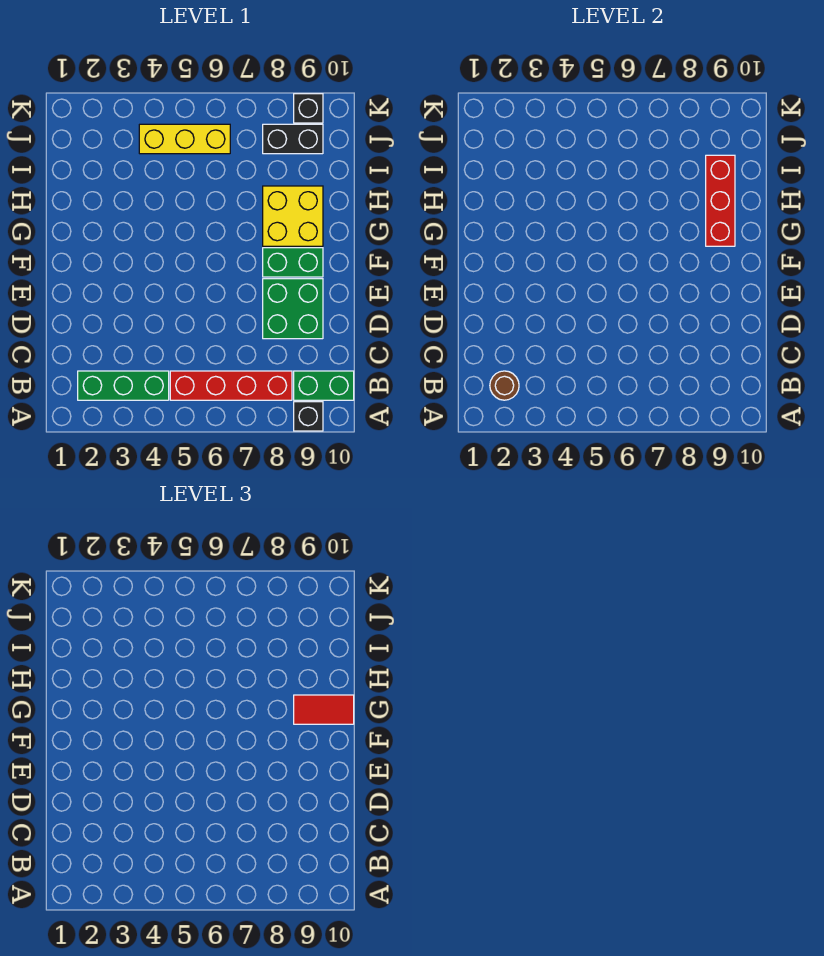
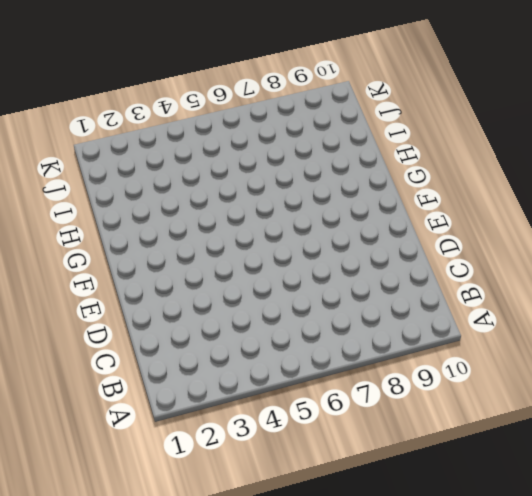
none -> black 1x1 brick [294,402,323,431]
none -> green 1x3 brick [78,371,169,400]
none -> red 1x4 brick [170,371,292,400]

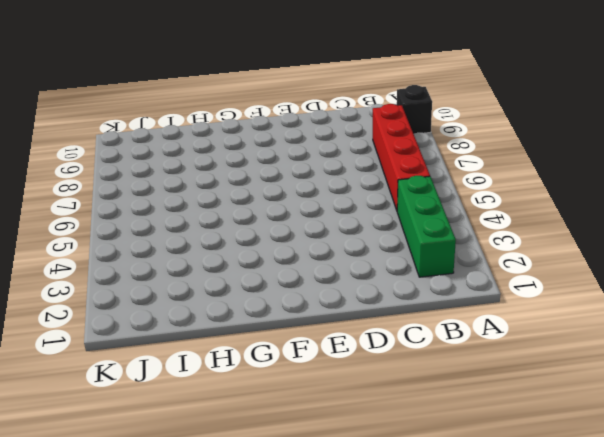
none -> green 1x2 brick [294,371,354,400]
none -> green 2x2 brick [263,279,323,339]
none -> green 1x2 brick [263,248,323,277]

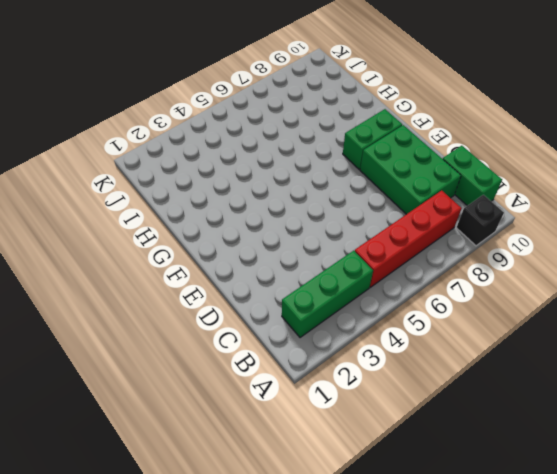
green 1x2 brick [443,146,502,206] -> green 1x2 brick turned to [294,371,354,400]
green 2x3 brick [360,125,461,214] -> green 2x2 brick [263,279,323,339]
none -> yellow 2x2 brick [263,186,323,246]
none -> yellow 1x3 brick [139,124,230,154]
none -> black 1x2 brick [263,124,323,154]

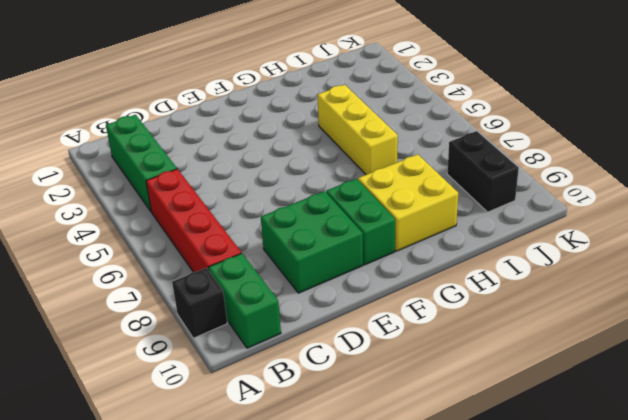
yellow 1x3 brick [317,85,398,175] -> yellow 1x3 brick moved to [139,124,230,154]
none -> black 1x1 brick [294,94,323,123]
none -> brown 1x1 round brick [490,371,519,400]
none -> red 1x3 brick [706,155,735,246]

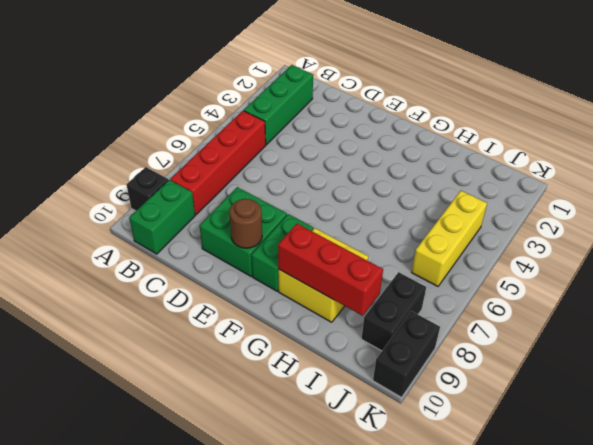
brown 1x1 round brick [229,199,262,248] -> brown 1x1 round brick moved to [490,371,519,400]
black 1x2 brick [373,311,440,397] -> black 1x1 brick [294,94,323,123]
none -> red 1x2 tile [294,695,354,724]

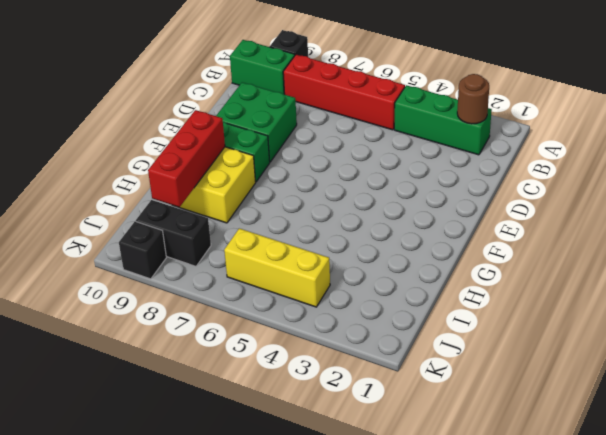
none -> red 1x2 tile [294,695,354,724]

